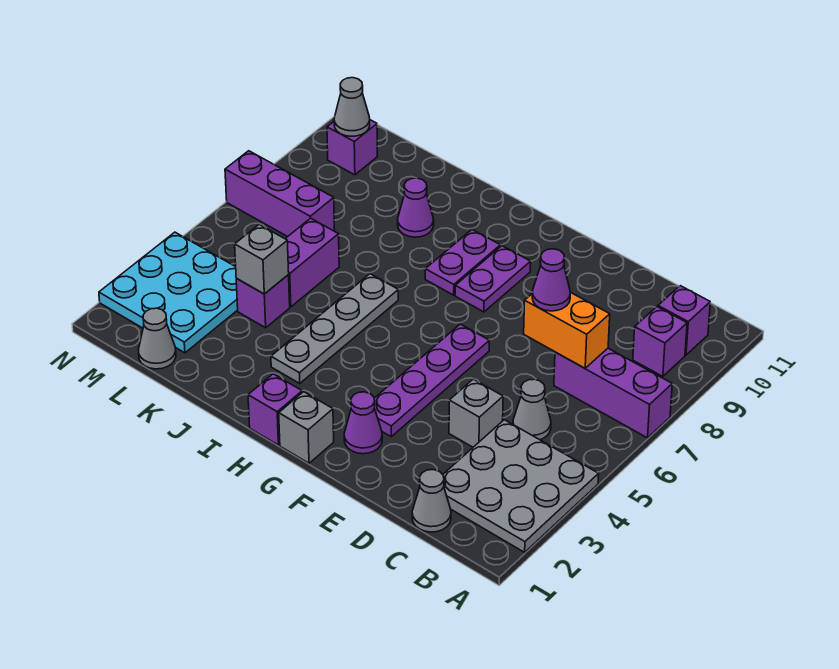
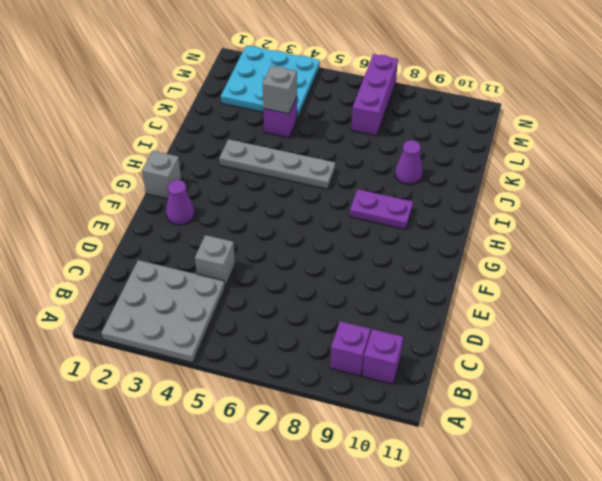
none -> purple 1x3 brick [554,348,672,438]
none -> grey 1x1 cone [412,470,451,532]
none -> grey 1x1 cone [513,379,551,440]

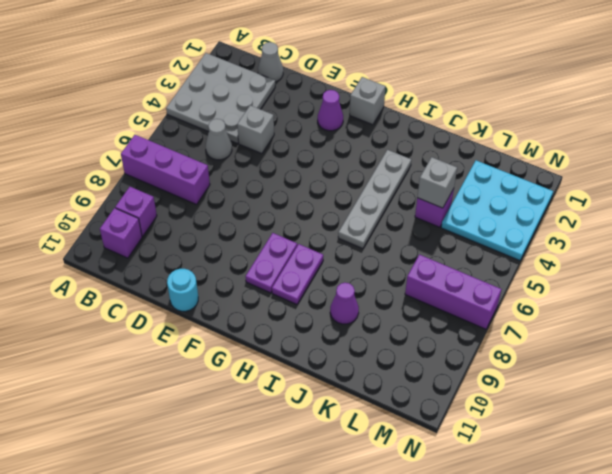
cyan 1x1 round brick [167,269,198,311] -> none
none -> purple 1x4 plate [374,324,489,437]
none -> purple 1x1 brick [248,374,302,445]
none -> purple 1x2 brick [285,218,339,307]

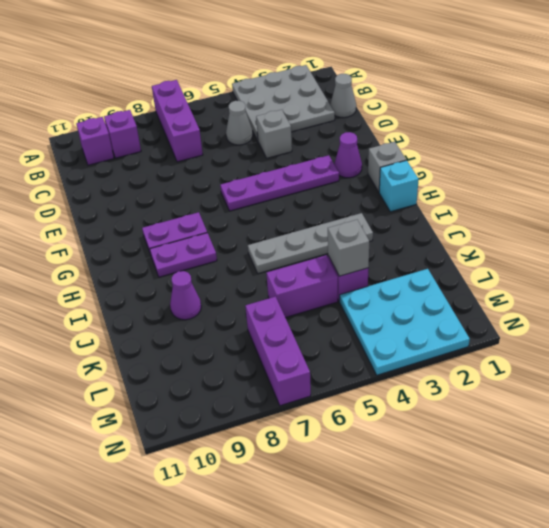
cyan 1x1 brick [379,160,419,212] -> purple 1x1 brick [248,374,302,445]
none -> grey 1x1 cone [139,308,176,369]
none -> purple 1x1 brick [327,120,377,175]
none -> orange 1x2 brick [524,292,610,368]

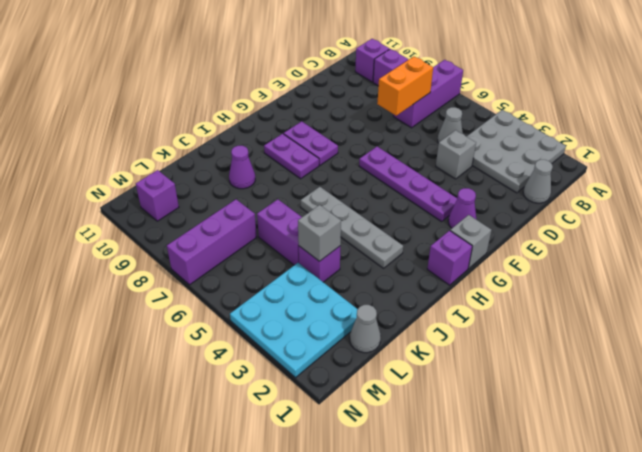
none -> grey 1x1 cone [334,78,370,136]
none -> purple 1x1 cone [532,249,570,311]

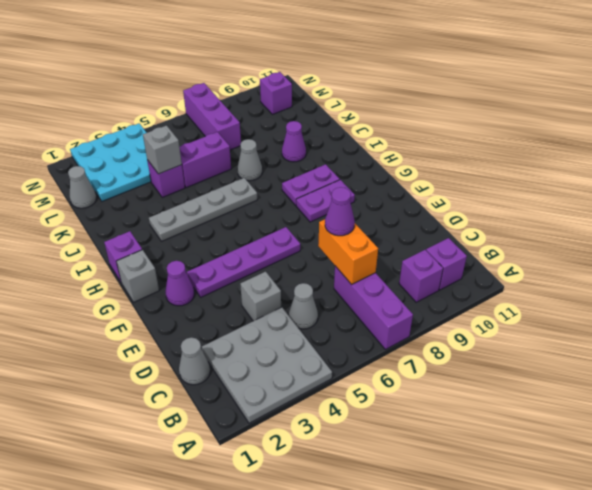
grey 1x1 cone [237,139,262,181] -> grey 1x1 cone moved to [334,78,370,136]

